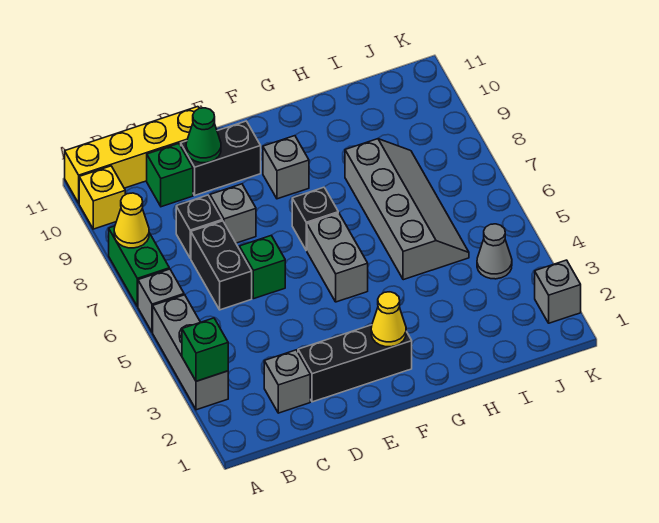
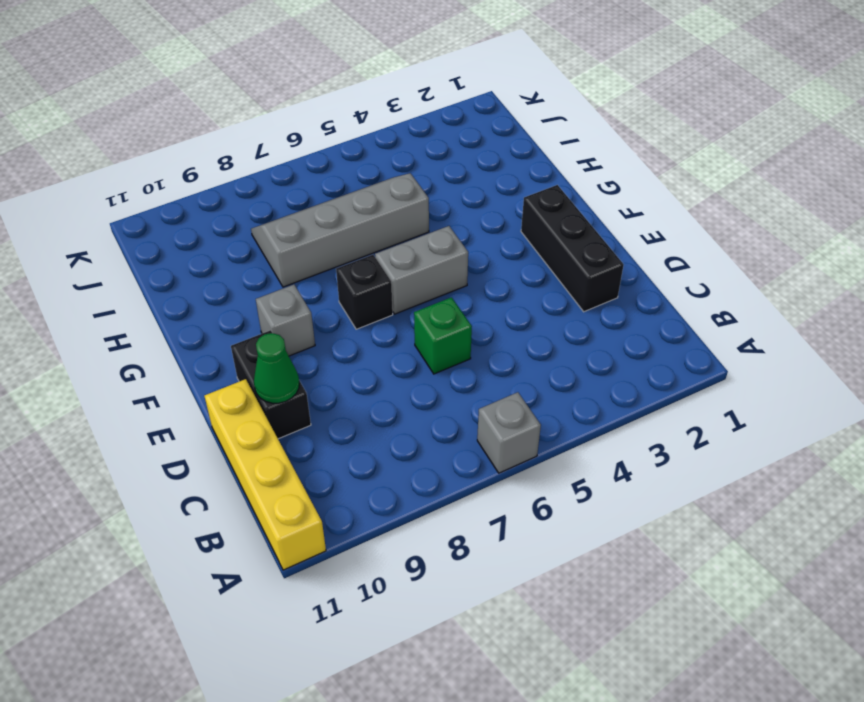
none -> grey 1x3 brick [153,295,228,410]
none -> green 1x2 brick [109,226,169,307]
none -> yellow 1x1 brick [79,166,125,229]

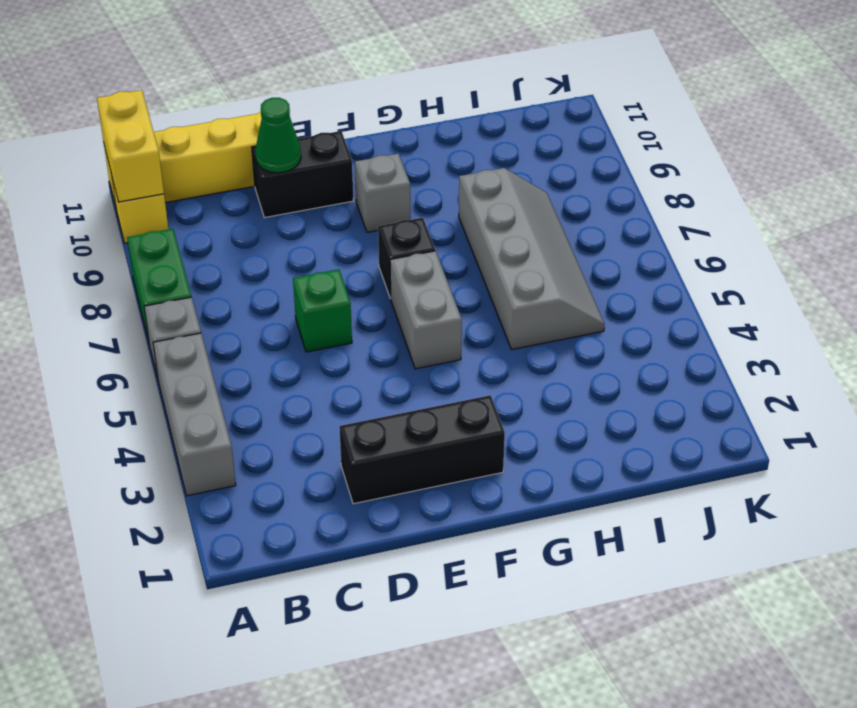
yellow 1x2 brick [97,90,164,202] -> none
none -> grey 1x1 brick [264,350,310,413]
none -> black 1x2 brick [191,221,252,310]
none -> black 1x1 brick [176,195,222,258]

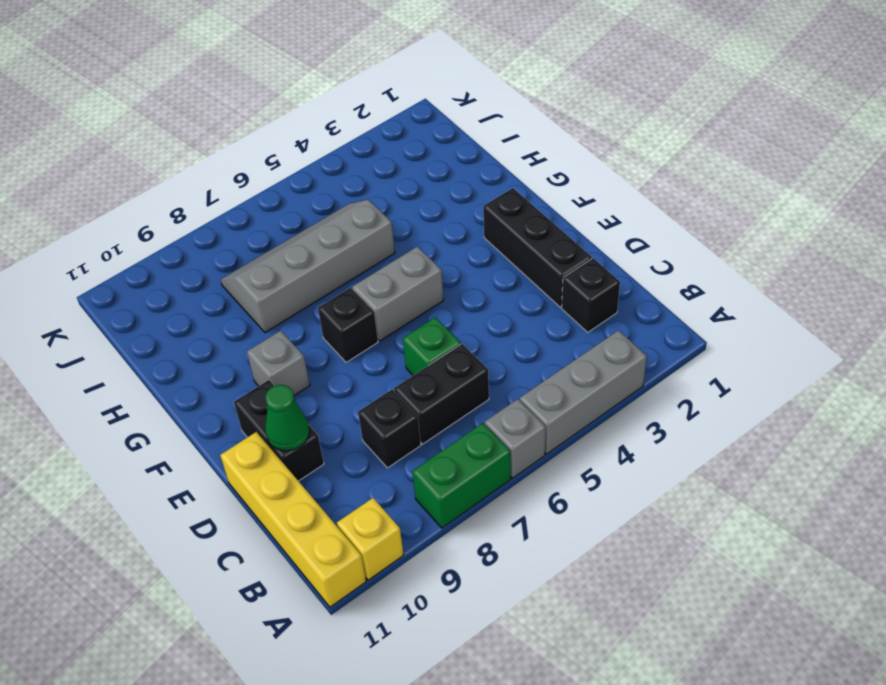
black 1x1 brick [562,258,620,332] -> grey 1x1 brick [264,350,310,413]
none -> green 1x1 brick [147,144,193,207]
none -> grey 1x1 brick [210,184,256,243]
none -> grey 1x1 cone [477,224,512,279]

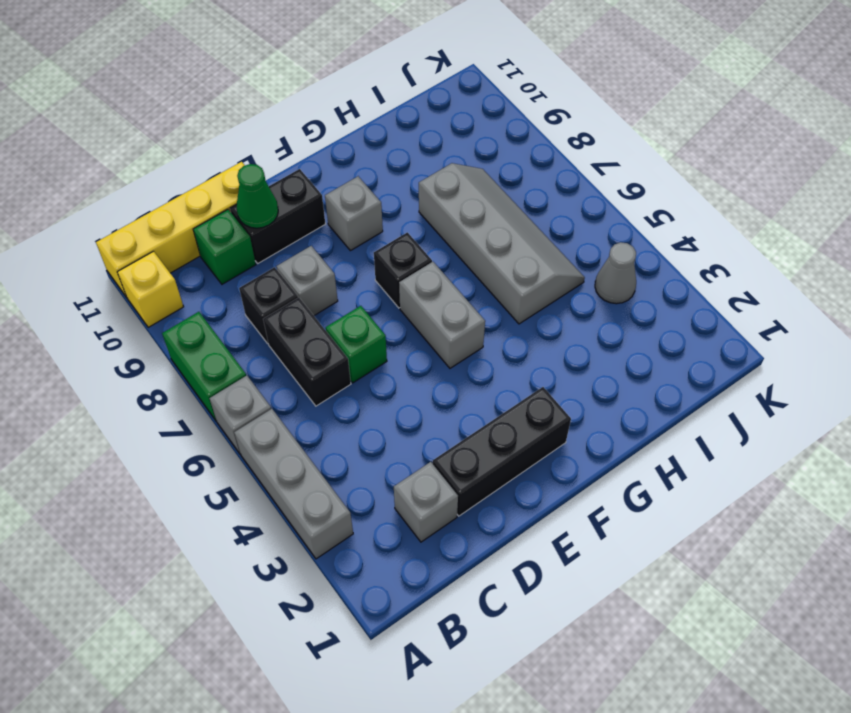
none -> grey 1x1 brick [535,260,581,323]
none -> green 1x1 brick [182,318,228,381]
none -> yellow 1x1 cone [114,193,149,248]

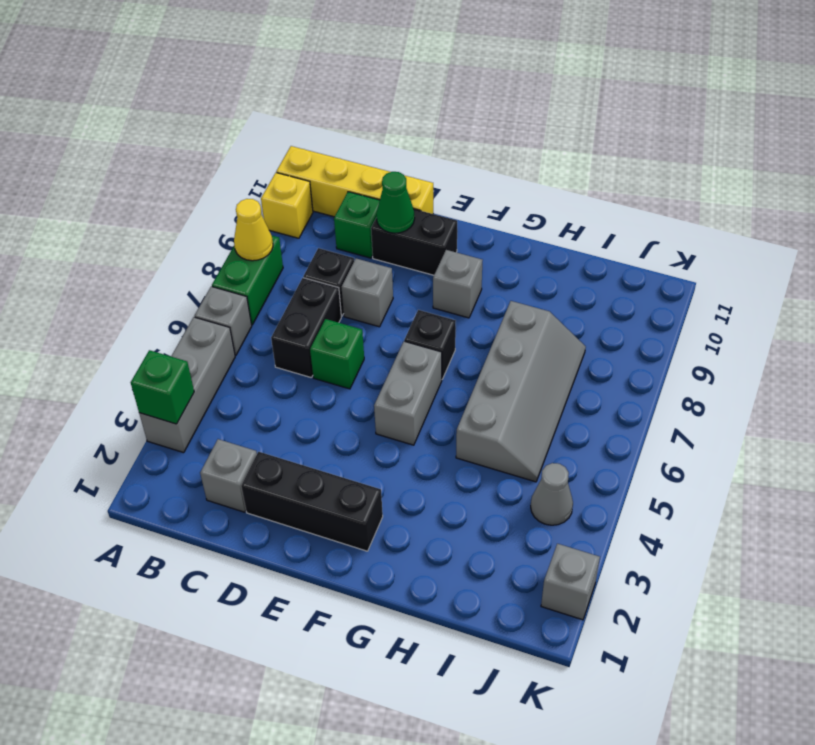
none -> yellow 1x1 cone [371,292,406,347]

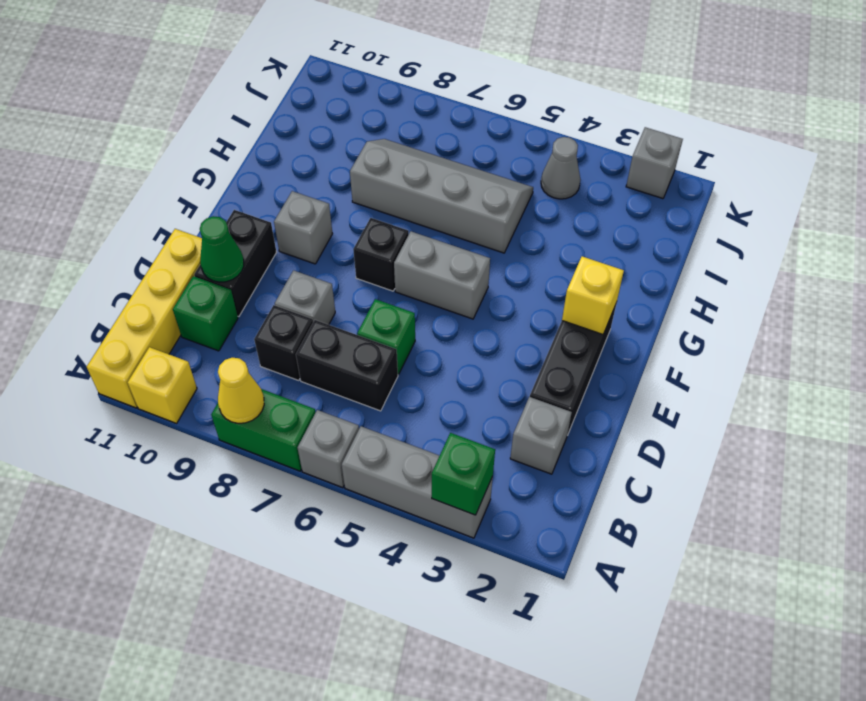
yellow 1x1 brick [562,256,624,334] -> yellow 1x1 cone [371,292,406,347]

